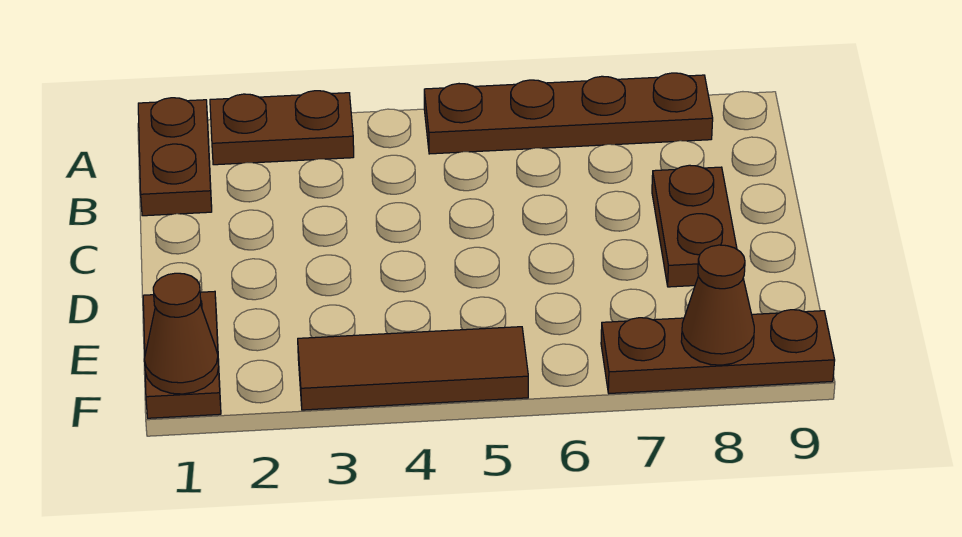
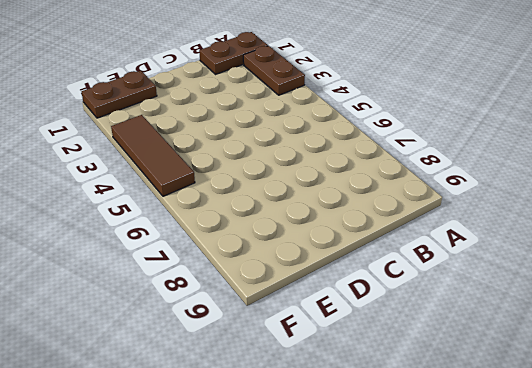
none -> brown 1x4 plate [424,73,713,154]
none -> brown 1x2 plate [652,165,737,287]

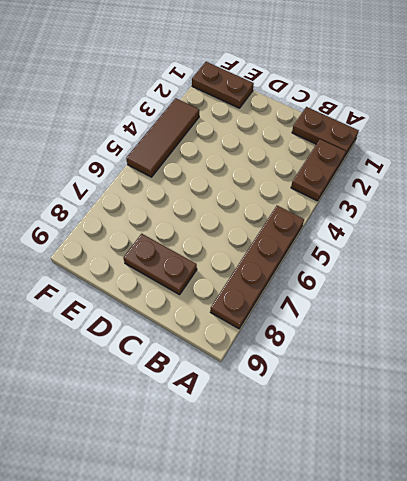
none -> brown 1x3 plate [601,310,835,393]
none -> brown 1x1 cone [144,273,219,394]

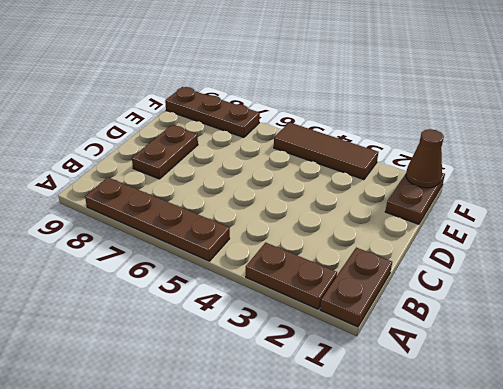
none -> brown 1x1 cone [681,245,754,365]

